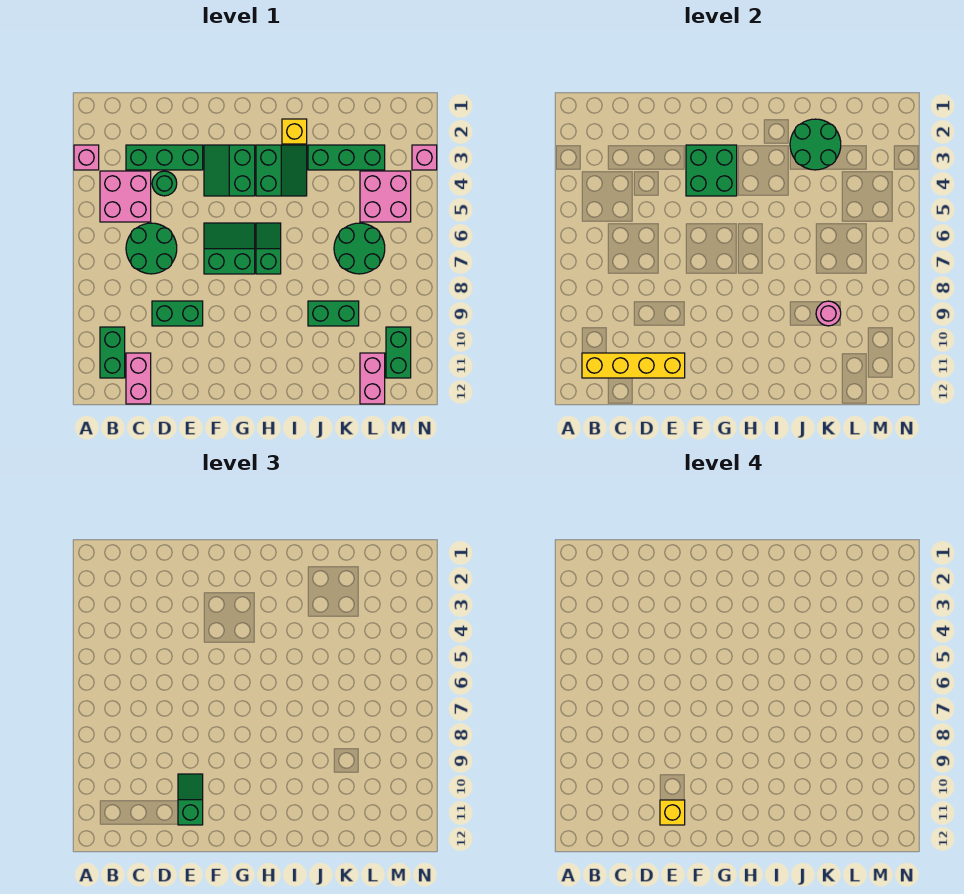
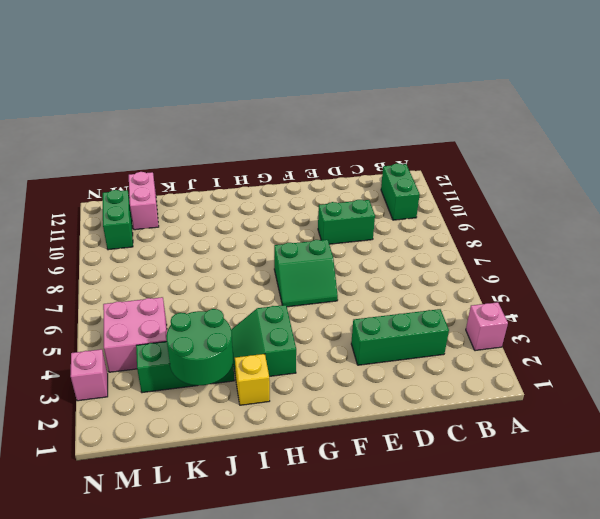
none -> pink 2x2 brick [100,171,151,222]
none -> green 2x2 round brick [126,223,177,274]
none -> pink 1x2 brick [126,353,151,404]

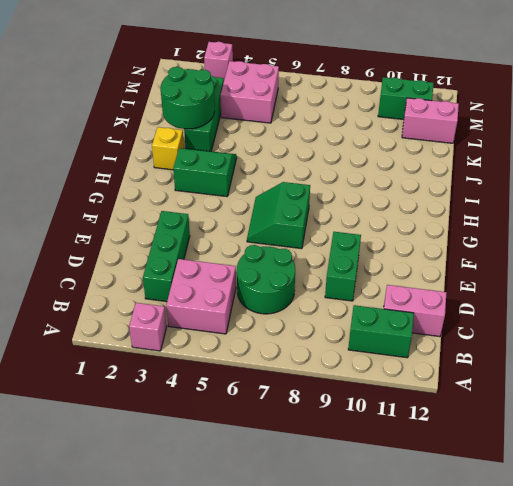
none -> green 1x1 round brick [152,171,177,196]
none -> green 2x2 slope [204,145,255,196]
none -> green 1x2 slope [256,223,281,274]

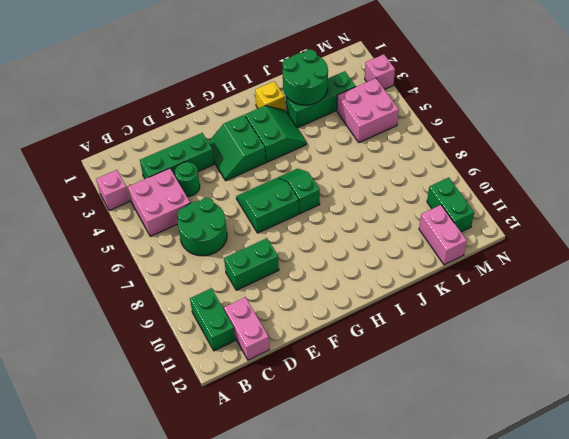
none -> green 1x2 brick [308,301,359,326]
none -> green 2x2 round brick [334,223,385,274]
none -> yellow 1x4 brick [582,353,685,378]

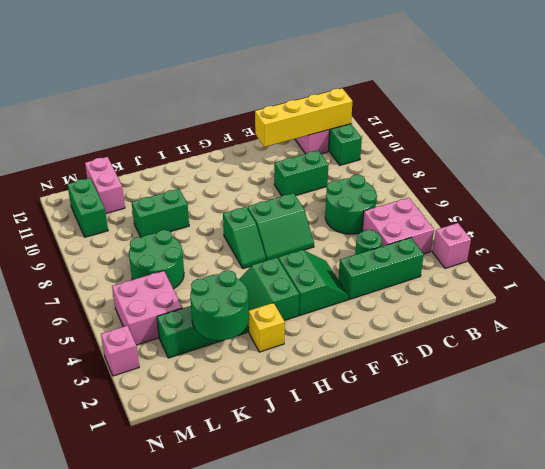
none -> green 2x2 brick [686,145,737,196]
none -> pink 1x1 round brick [816,301,841,326]
none -> green 1x2 slope [178,774,203,825]

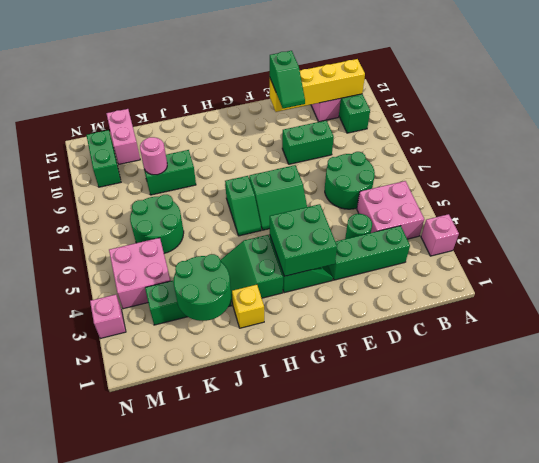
none -> yellow 1x1 brick [660,800,685,825]

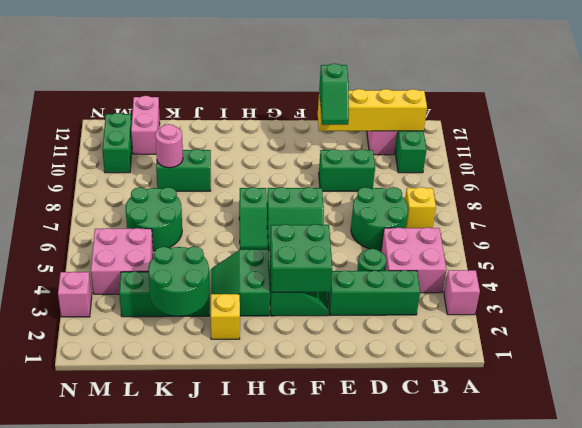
yellow 1x1 brick [405,187,436,228] -> yellow 1x1 brick moved to [660,800,685,825]

